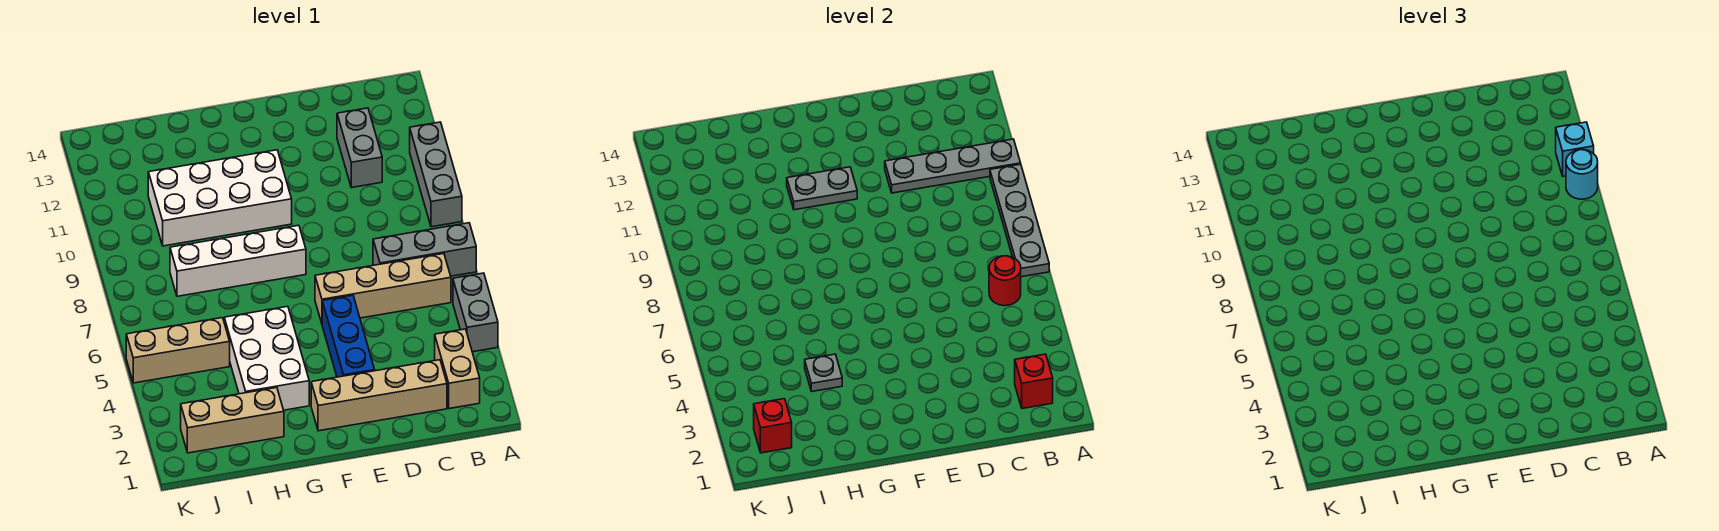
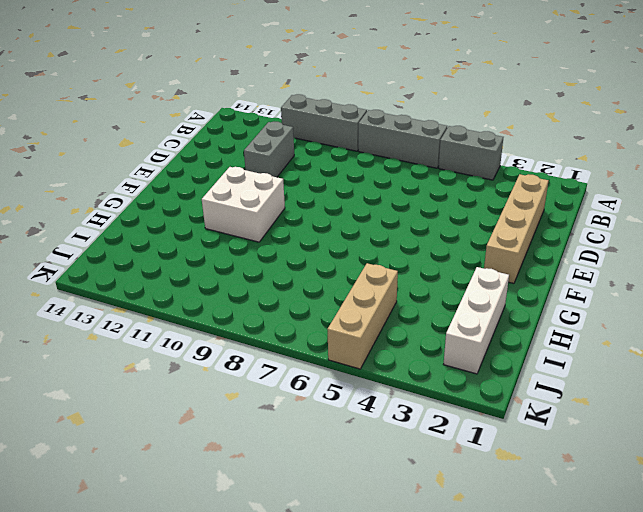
grey 1x3 brick [358,110,447,168] -> grey 1x3 brick turned to [373,223,476,276]
grey 1x2 brick [244,122,294,177] -> grey 1x2 brick turned to [337,108,382,188]
white 2x2 brick [202,167,285,242] -> white 2x4 brick [148,150,292,246]
white 1x3 brick [444,267,509,374] -> tan 1x3 brick [181,388,284,453]
none -> tan 1x2 brick [435,329,480,409]
none -> tan 1x4 brick [315,254,451,323]
none -> blue 1x3 brick [322,295,375,377]

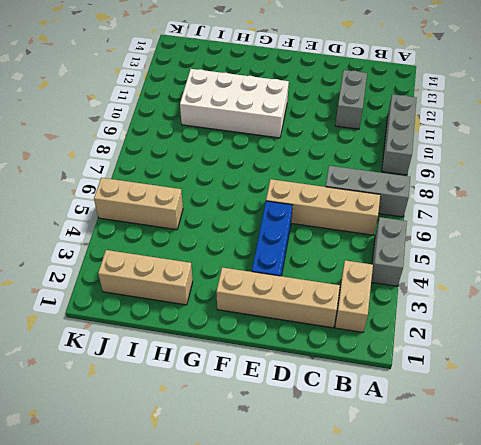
none -> white 1x4 brick [170,225,306,296]
none -> white 2x3 brick [224,306,309,410]
none -> grey 1x4 plate [990,164,1049,277]

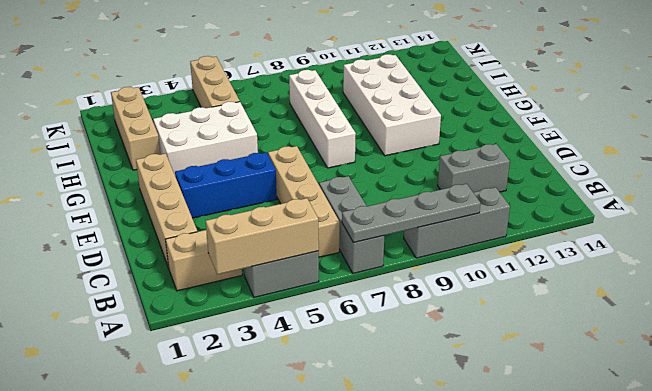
tan 1x3 brick [206,198,319,274] -> none
none -> grey 1x4 plate [885,139,1021,193]
none -> red 1x1 brick [1015,354,1053,409]
none -> red 1x1 round brick [989,256,1021,306]

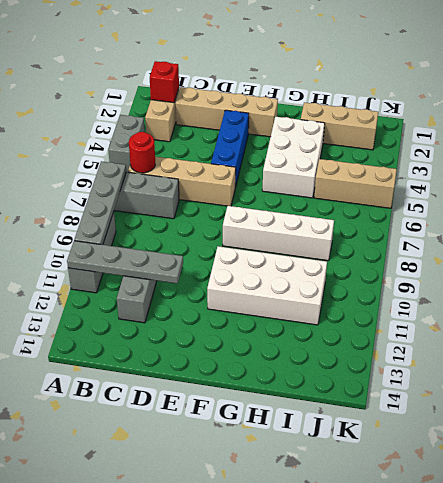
none -> grey 1x2 plate [787,167,857,210]
none -> grey 1x1 plate [805,354,842,391]
none -> red 1x1 brick [754,399,792,453]

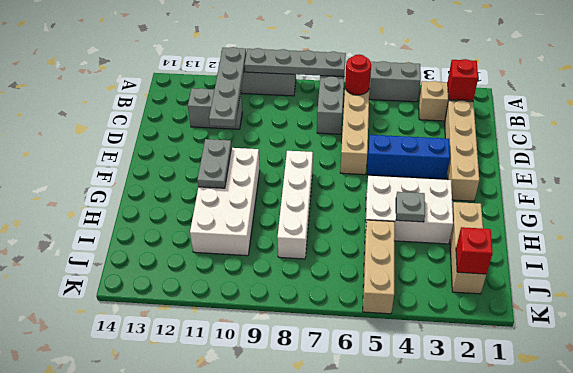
none -> cyan 1x1 round brick [1566,150,1598,199]
none -> cyan 1x1 brick [1556,122,1594,176]

